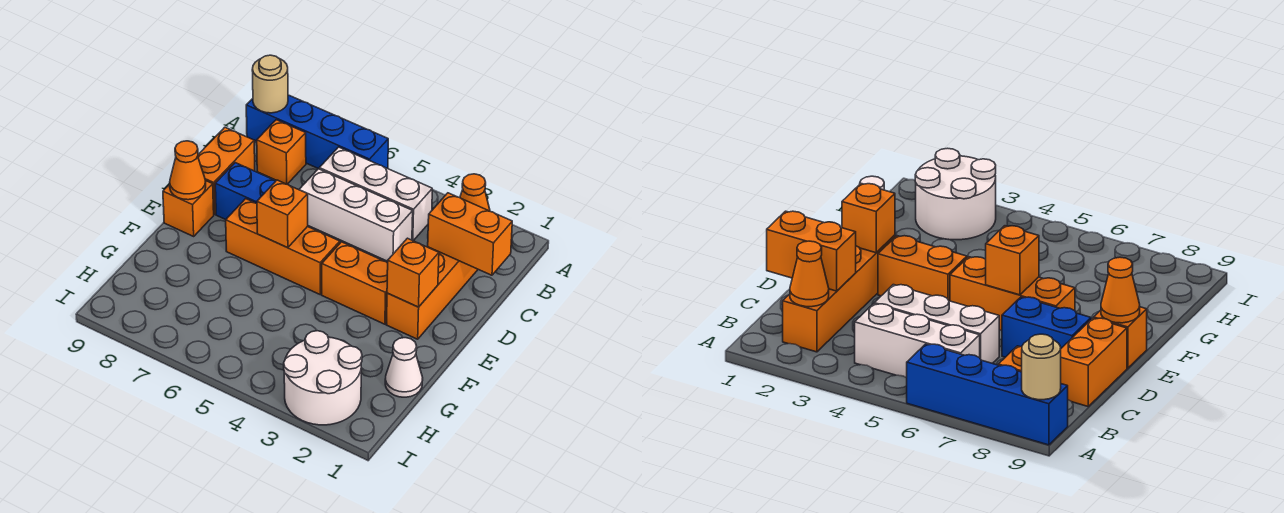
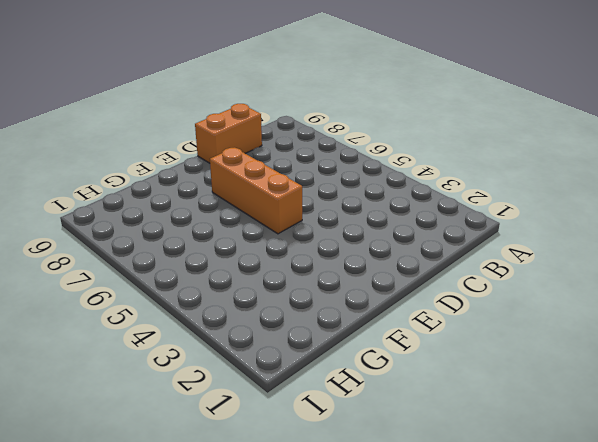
none -> blue 1x4 brick [246,95,388,169]
none -> orange 1x4 brick [387,247,478,339]
none -> white 1x3 brick [319,147,432,241]

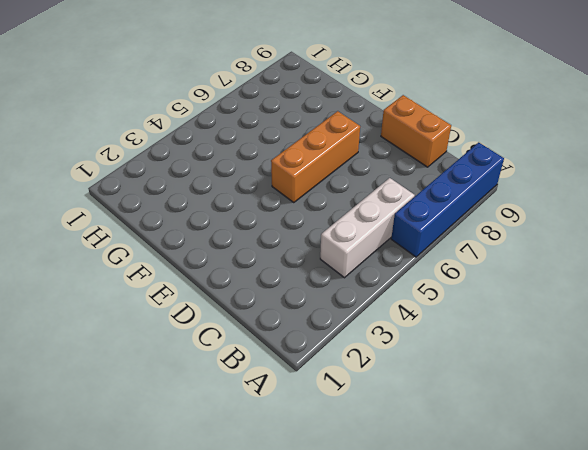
none -> orange 1x4 brick [387,247,478,339]
none -> orange 1x1 brick [257,120,306,184]
none -> white 1x3 brick [299,169,413,261]

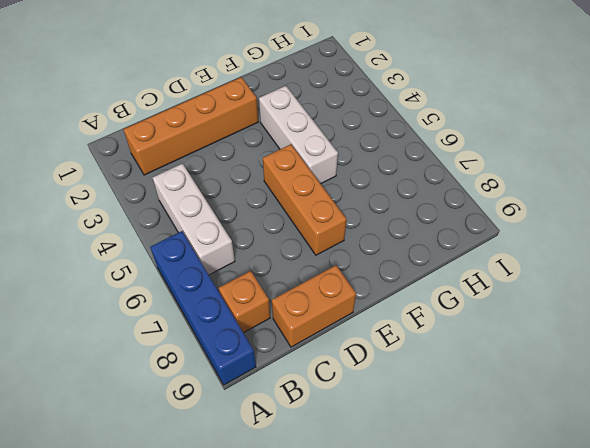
white 1x3 brick [259,86,338,184] -> white 1x3 brick moved to [299,169,413,261]
none -> blue 1x2 brick [215,163,275,220]
none -> orange 1x2 brick [322,242,388,324]
none -> orange 1x1 brick [163,181,214,236]

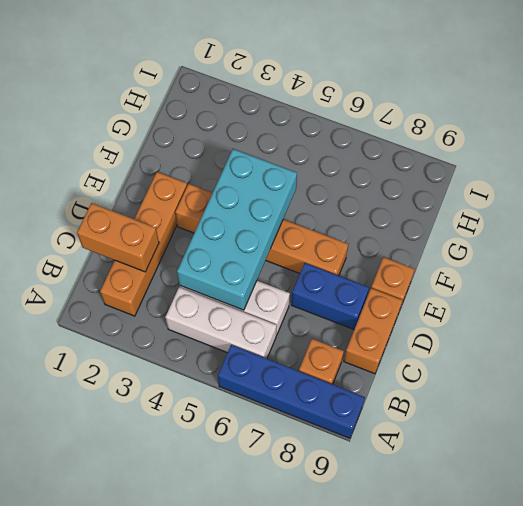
cyan 2x4 brick [177,149,297,310] -> none
none -> white 1x1 cone [385,338,423,397]
none -> white 2x2 round brick [284,331,362,425]
none -> tan 1x1 round brick [252,55,288,113]

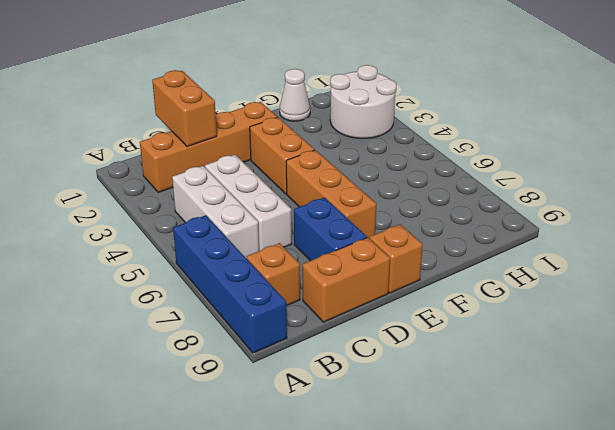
none -> tan 1x1 round brick [252,55,288,113]
none -> orange 1x1 cone [460,174,490,211]
none -> orange 1x1 brick [387,238,439,307]

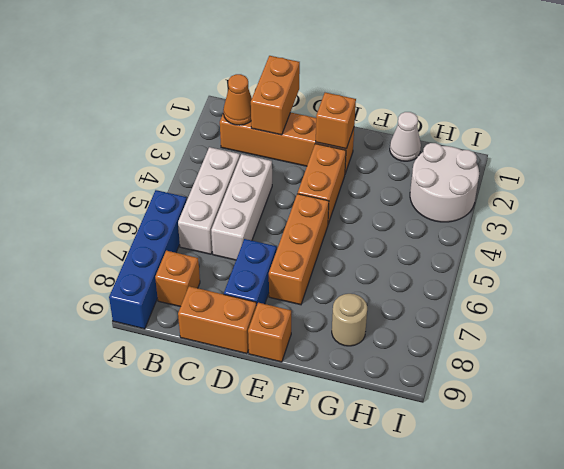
tan 1x1 round brick [332,294,367,346] -> tan 1x1 round brick moved to [252,55,288,113]
none -> orange 1x1 brick [257,180,308,248]
none -> orange 1x1 cone [170,141,206,200]

